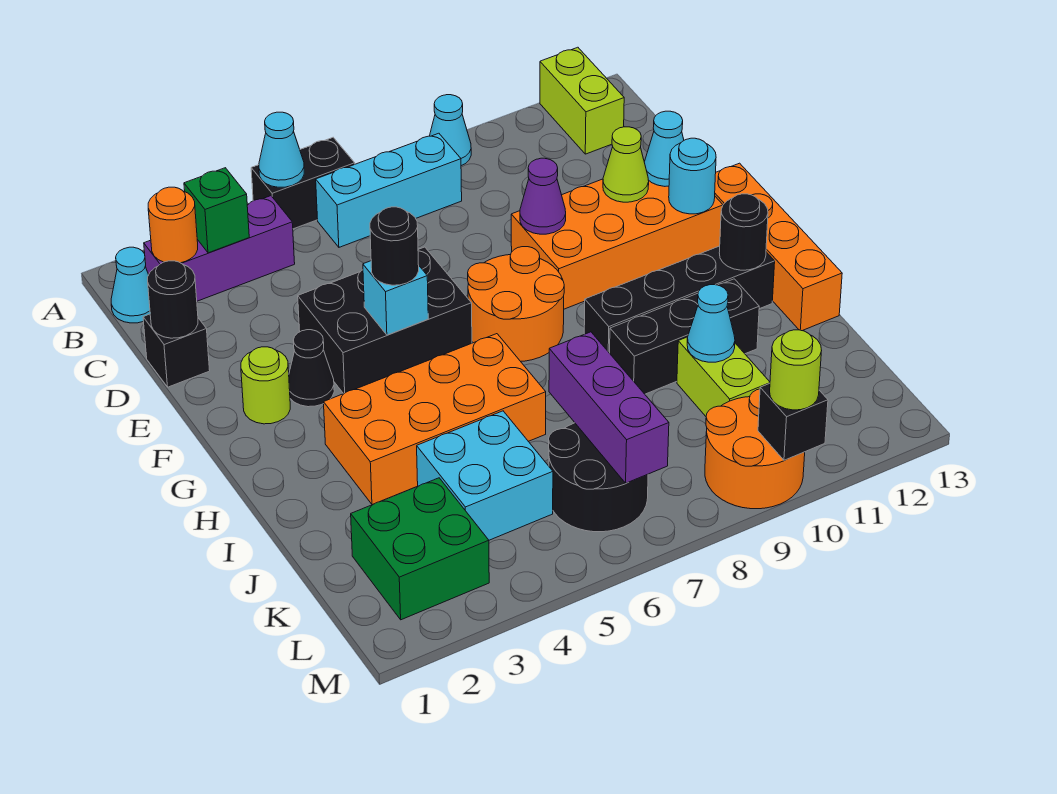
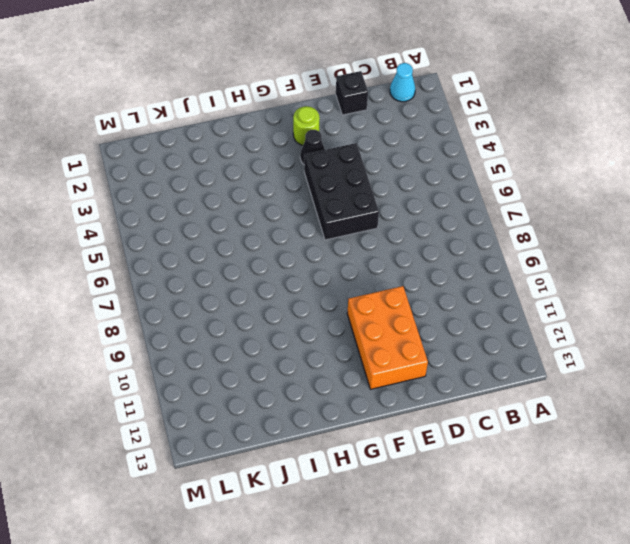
orange 2x3 brick [347,286,428,389] -> orange 2x4 brick [511,179,723,309]
none -> black 1x2 brick [251,138,355,229]
none -> cyan 1x1 cone [430,95,471,166]
none -> lime 1x2 brick [540,47,624,154]
none -> purple 1x3 brick [144,196,295,301]

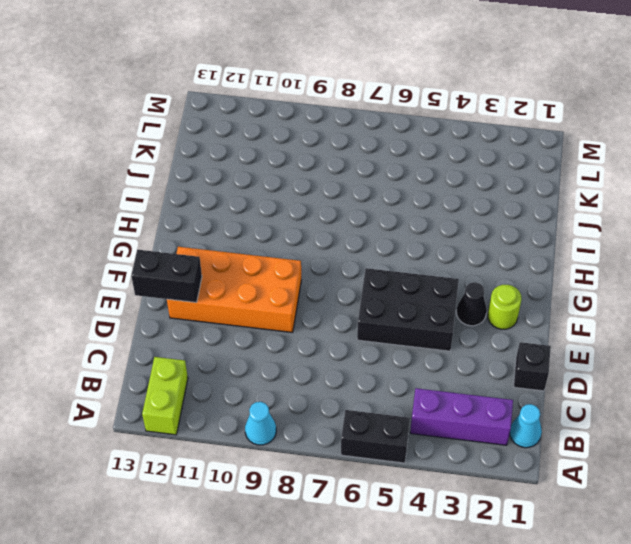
black 1x2 brick [131,250,202,303] -> cyan 1x1 cone [644,111,684,186]
none -> cyan 1x3 brick [316,133,462,247]
none -> orange 2x2 round brick [468,247,564,361]
none -> orange 1x4 brick [715,163,842,331]
none -> orange 2x4 brick [324,334,546,505]

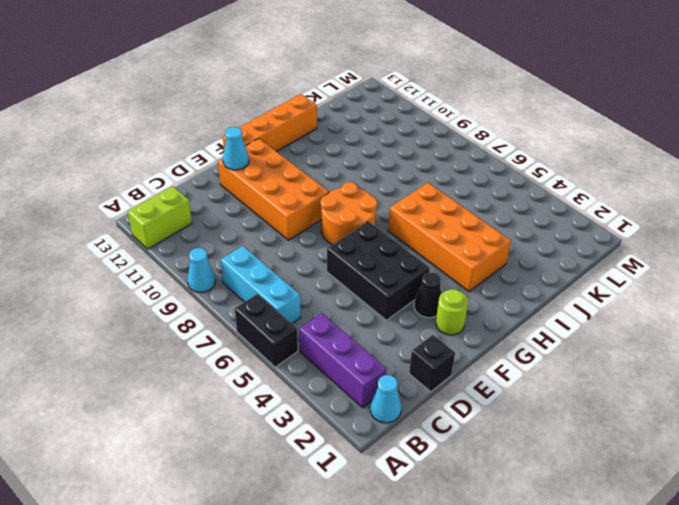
none -> black 1x4 brick [584,246,775,353]
none -> black 1x3 brick [610,279,759,394]
none -> cyan 2x2 brick [417,411,553,540]
none -> lime 1x2 brick [677,337,770,416]

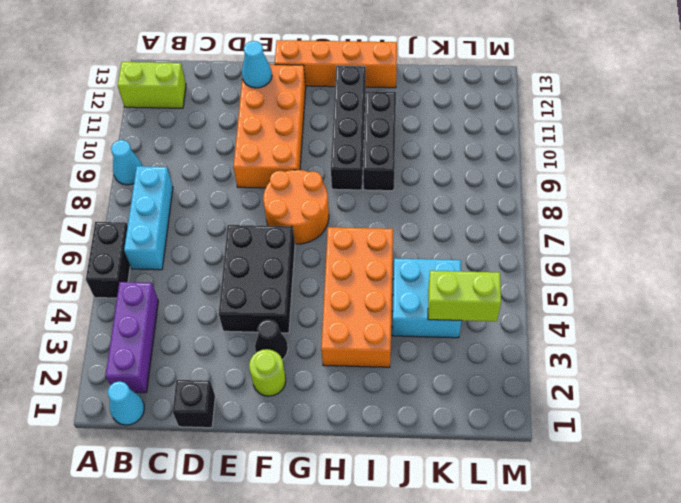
lime 1x2 brick [428,271,501,321] -> lime 1x2 brick moved to [677,337,770,416]
none -> green 2x2 brick [351,478,489,620]
none -> black 2x2 round brick [549,423,648,532]
none -> orange 2x2 round brick [705,389,805,509]
none -> cyan 1x1 cone [259,112,304,187]

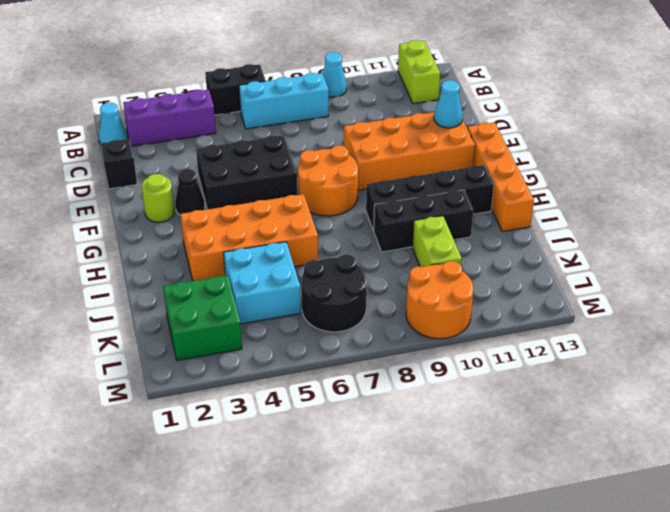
none -> cyan 1x1 cone [259,112,304,187]
none -> orange 1x1 round brick [148,187,198,263]
none -> green 1x1 brick [184,168,249,253]
none -> black 1x1 round brick [148,261,198,338]

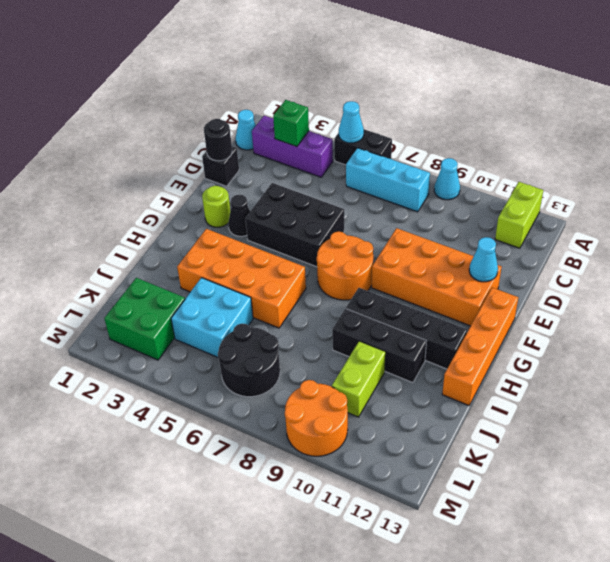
none -> orange 1x1 round brick [148,187,198,263]
none -> purple 1x1 cone [520,158,566,234]
none -> lime 1x1 cone [603,127,649,202]
none -> cyan 1x1 brick [363,261,428,335]

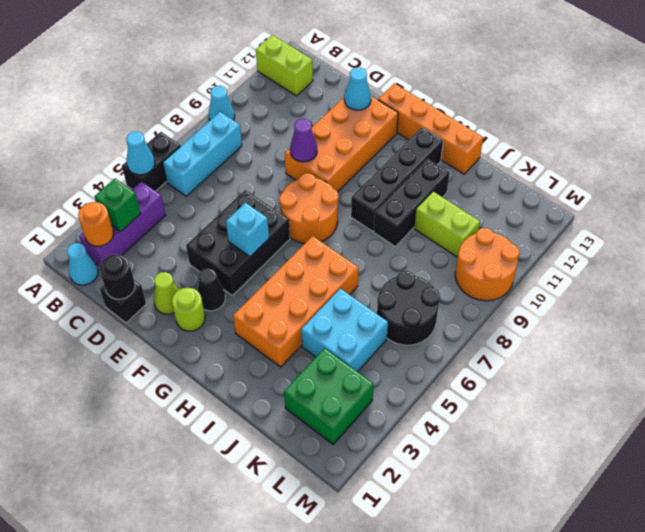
lime 1x1 cone [154,272,179,314] -> lime 1x1 cone moved to [603,127,649,202]
none -> cyan 1x1 round brick [669,138,716,214]
none -> black 1x1 round brick [719,194,768,270]
none -> purple 1x3 brick [549,332,669,483]
none -> cyan 1x1 cone [687,285,735,362]

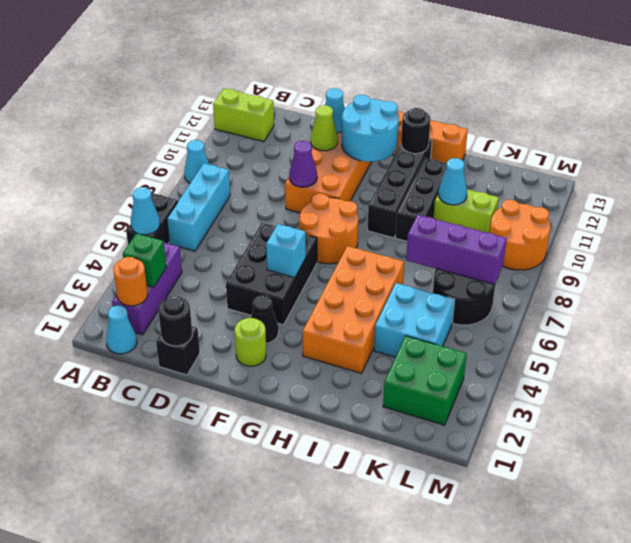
cyan 2x2 round brick [342,95,399,162] -> cyan 1x1 round brick [669,138,716,214]
none -> black 1x1 brick [758,383,828,460]
none -> black 1x1 round brick [370,207,419,285]
none -> lime 1x1 round brick [770,330,822,410]

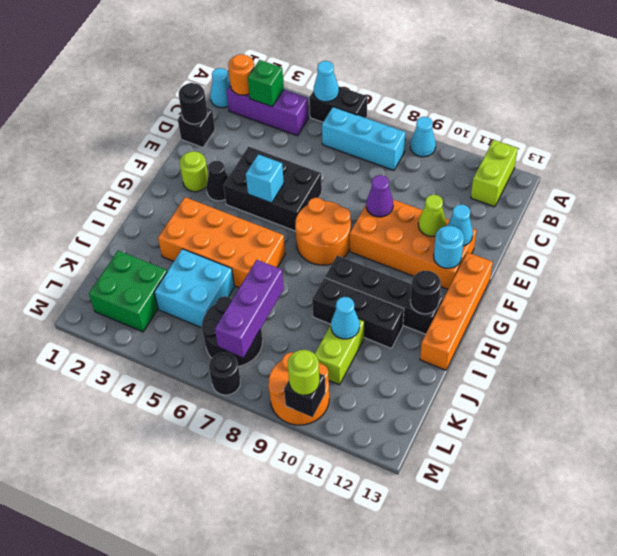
black 1x1 round brick [209,353,240,395] -> black 1x1 round brick moved to [370,207,419,285]

